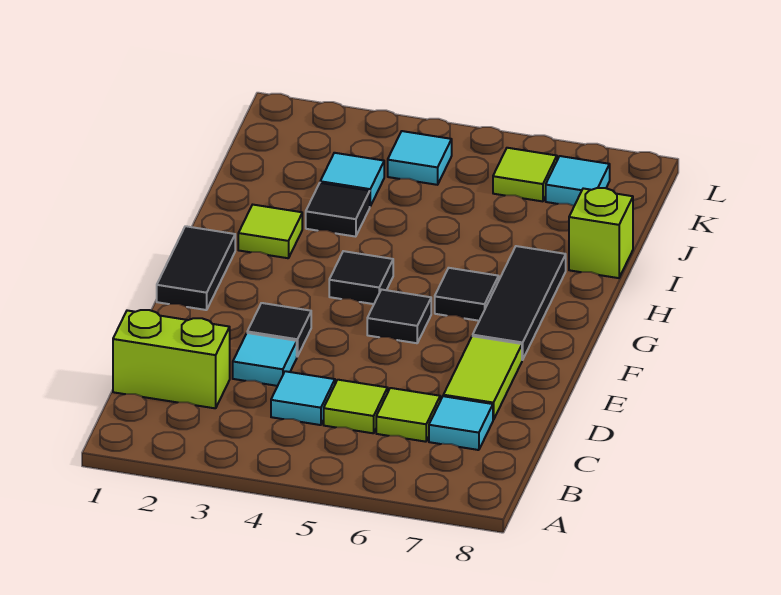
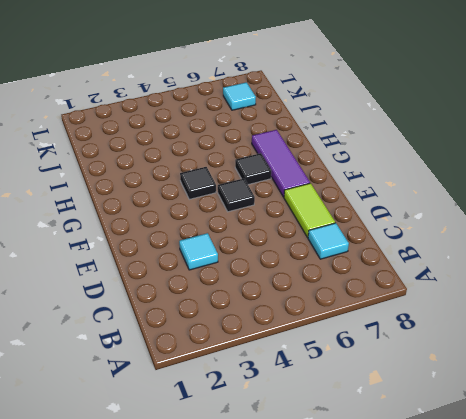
purple 1x3 tile [252,130,310,197] -> black 1x3 tile [473,246,566,360]
none -> lime 1x2 brick [113,310,230,408]
none -> cyan 1x1 tile [271,371,335,425]
none -> lime 1x1 tile [324,380,388,433]

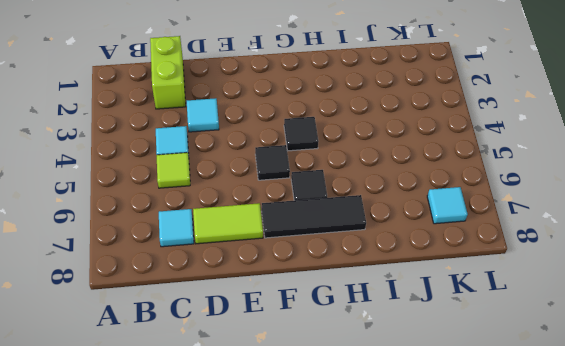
none -> lime 1x1 tile [376,388,440,442]
none -> black 1x1 tile [247,303,311,356]
none -> black 1x2 tile [157,226,235,310]

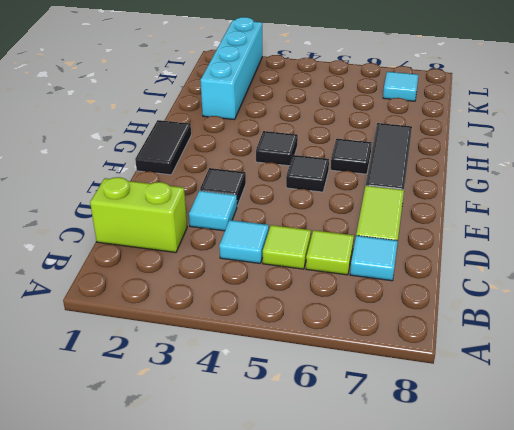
cyan 1x4 brick [201,17,262,120] -> none
none -> lime 1x1 tile [238,205,302,258]
none -> black 1x1 tile [306,183,370,237]
none -> lime 1x1 brick [569,188,633,278]

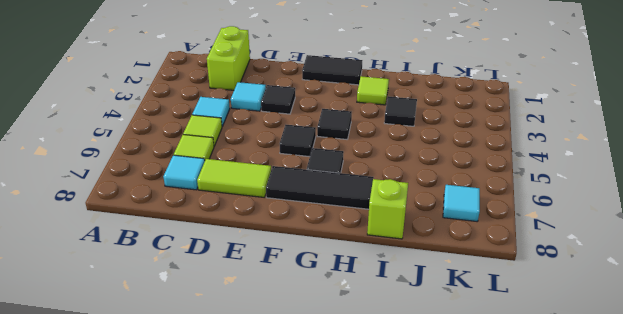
none -> cyan 1x1 tile [320,153,384,206]
none -> cyan 1x1 tile [388,131,452,185]
none -> lime 1x1 tile [493,148,557,201]

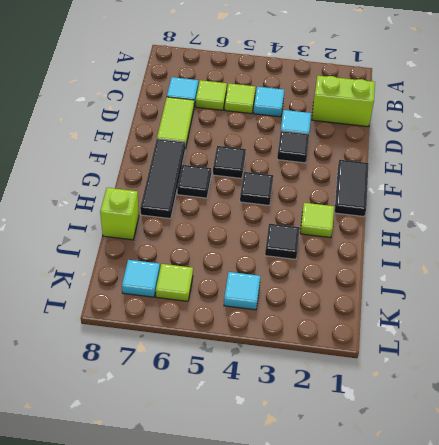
none -> cyan 1x1 tile [320,153,384,206]

